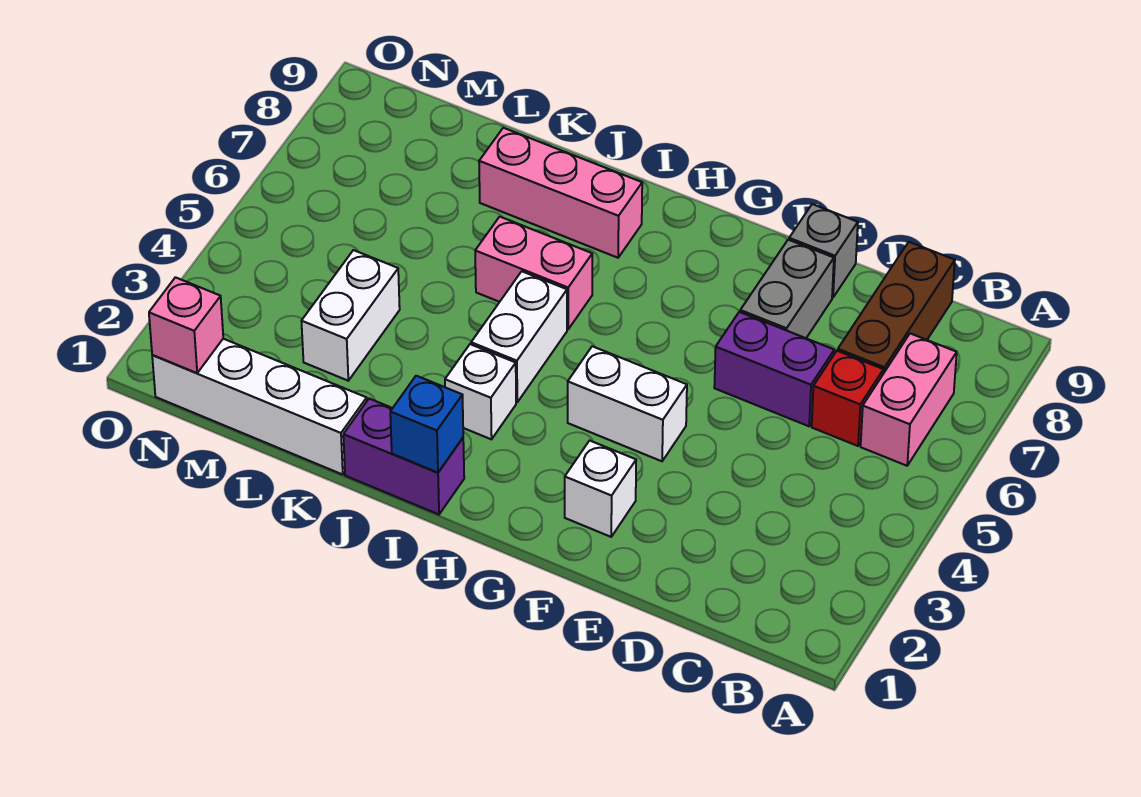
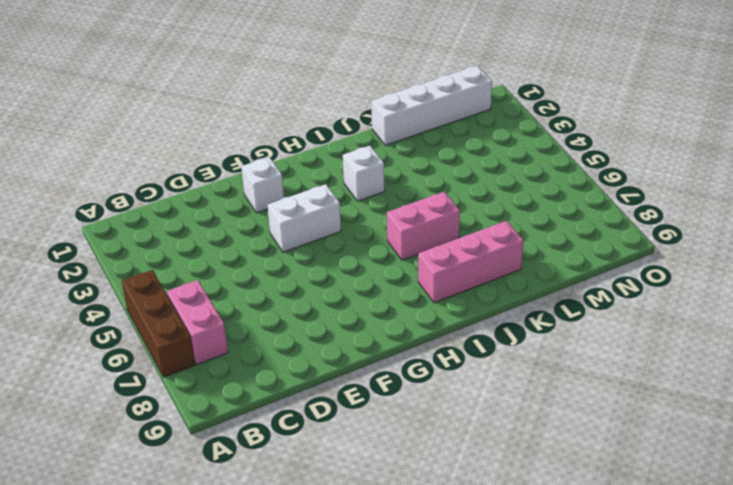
brown 1x3 brick [122,270,195,377] -> brown 1x3 brick moved to [838,242,955,374]
none -> red 1x1 brick [812,351,883,446]
none -> purple 1x2 brick [714,312,834,426]
none -> grey 1x2 brick [740,240,834,338]

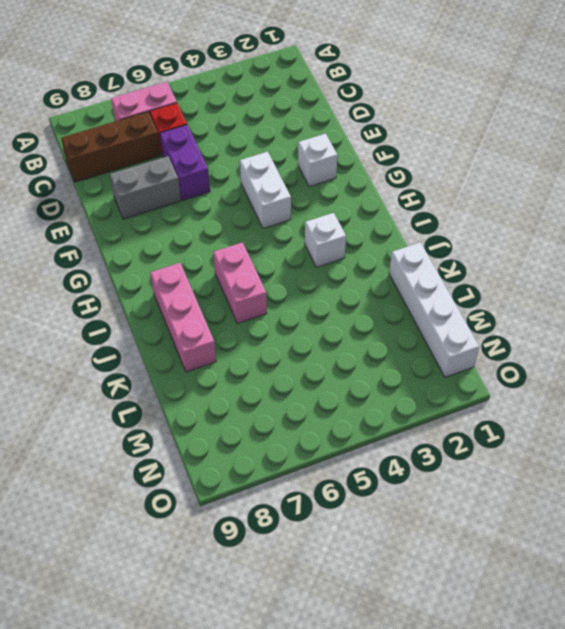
none -> grey 1x1 brick [789,204,858,298]
none -> purple 1x2 brick [343,399,464,514]
none -> white 1x2 brick [471,271,567,402]

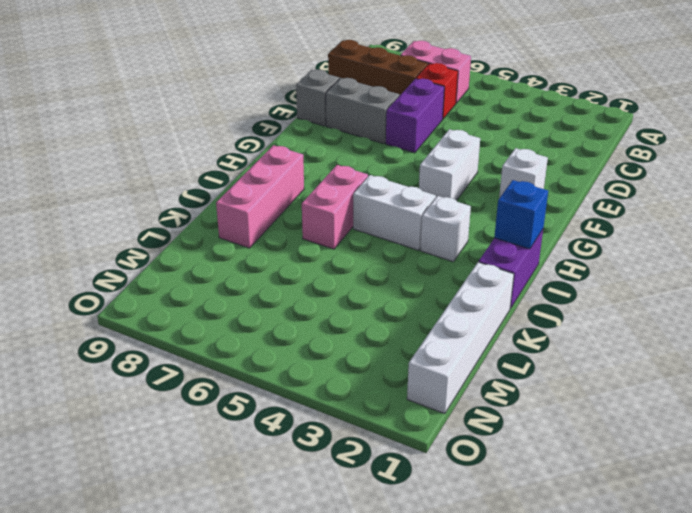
none -> white 1x2 brick [301,250,400,381]
none -> pink 1x1 brick [149,277,223,373]

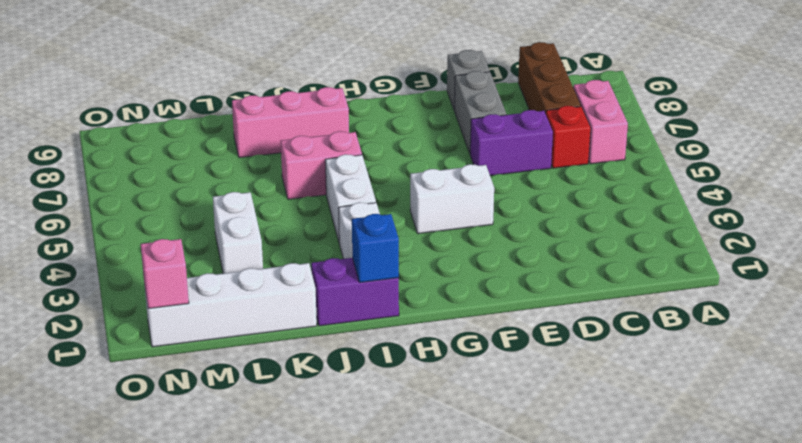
none -> white 1x1 brick [565,441,636,537]

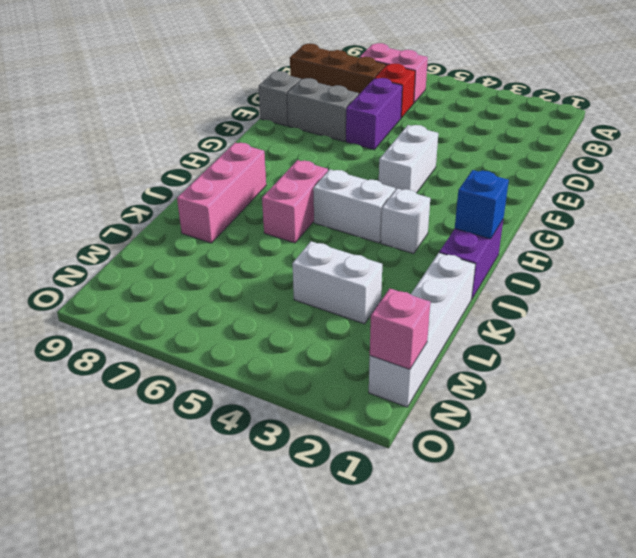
none -> white 1x1 brick [565,441,636,537]

